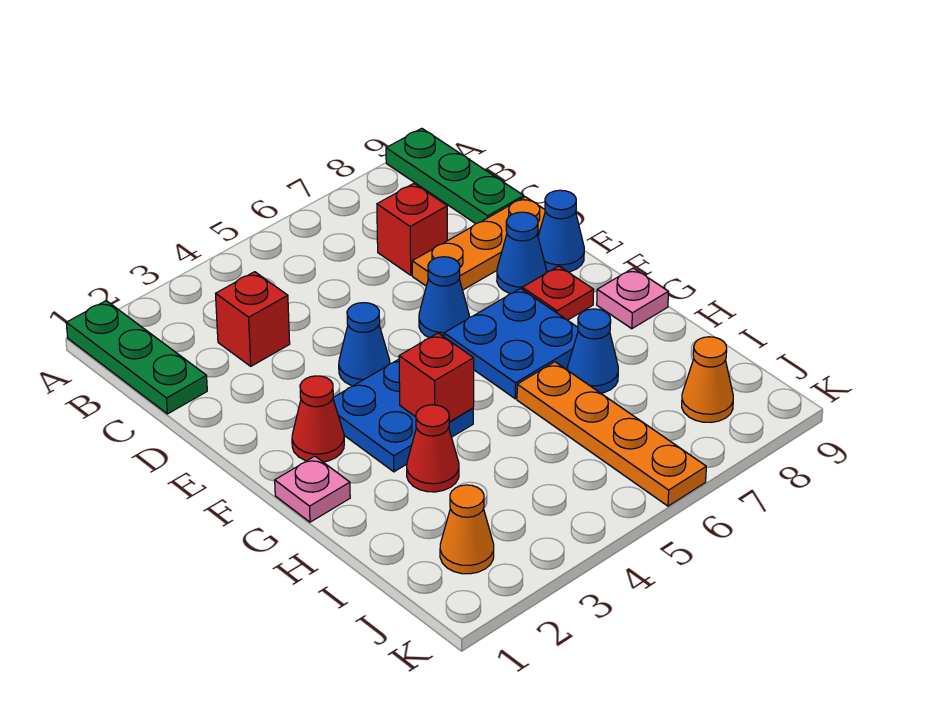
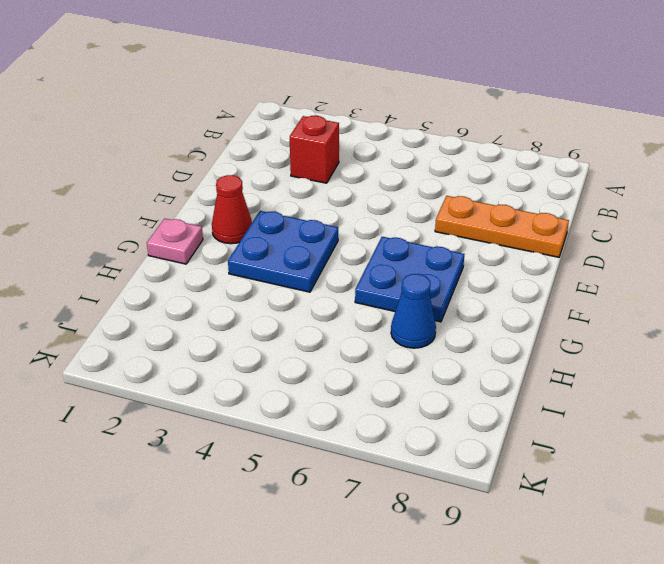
none -> green 1x3 plate [66,301,207,414]
none -> green 1x3 plate [386,128,524,224]
none -> red 1x1 brick [377,183,448,275]

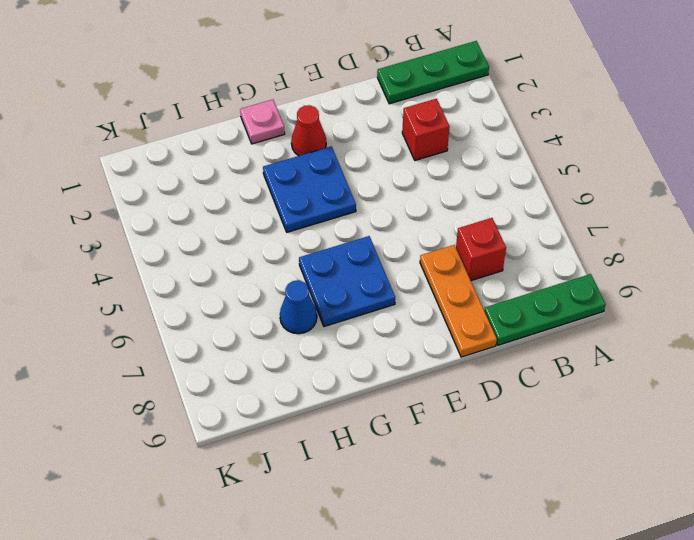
none -> blue 1x1 cone [339,303,390,386]
none -> blue 1x1 cone [419,257,469,338]
none -> blue 1x1 cone [497,212,546,294]

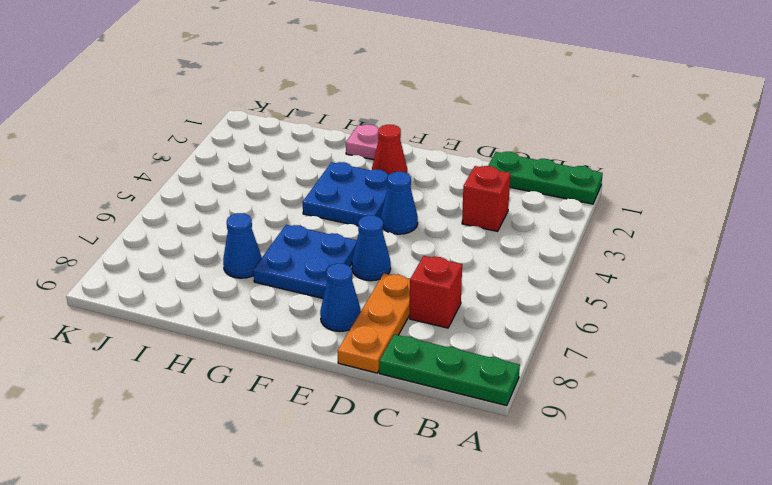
none -> blue 1x1 cone [538,190,584,272]
none -> red 1x1 plate [522,266,594,320]
none -> pink 1x1 plate [597,268,668,329]

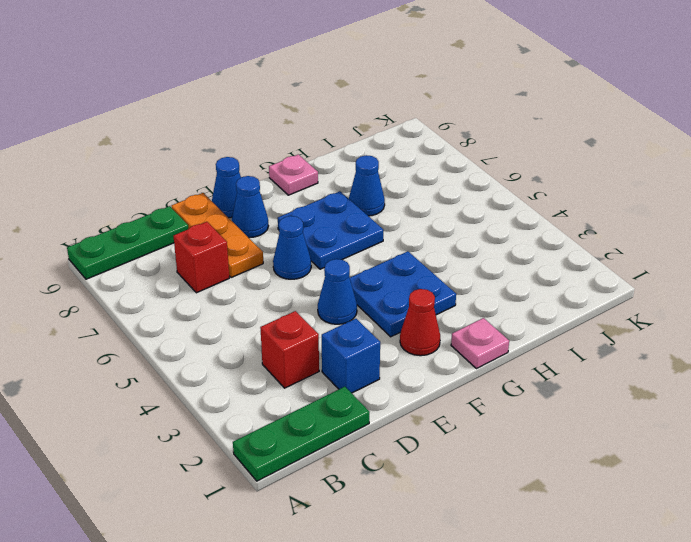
blue 1x1 brick [322,319,380,393] -> none
none -> red 1x1 plate [522,266,594,320]
none -> red 1x1 cone [407,405,459,492]
none -> orange 1x4 plate [517,362,706,506]

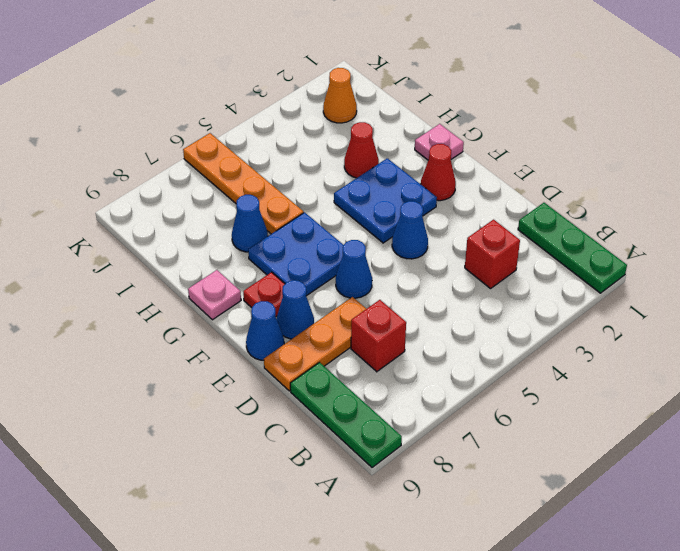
none -> orange 1x1 cone [682,337,733,422]
none -> red 1x1 brick [399,333,474,422]

